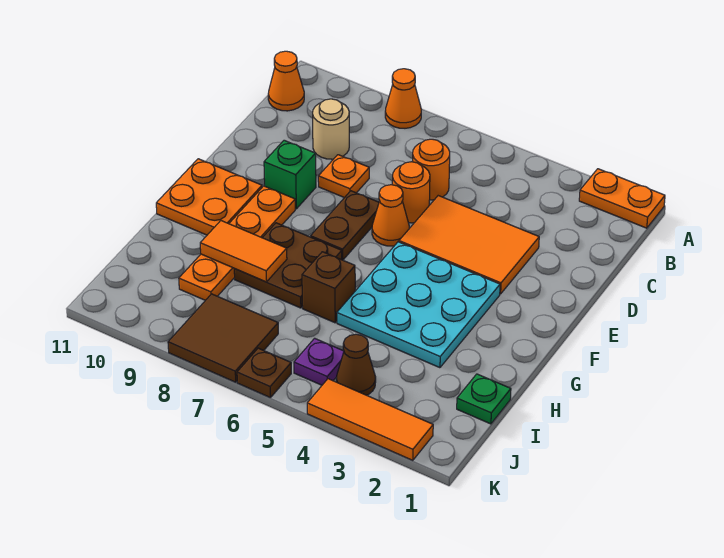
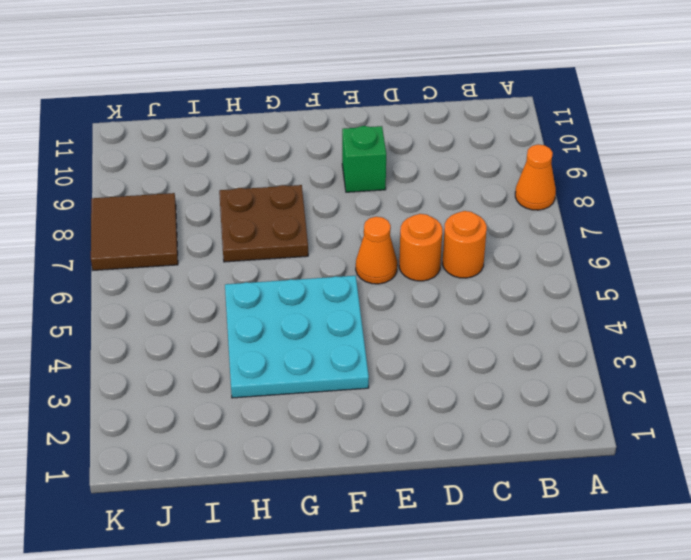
none -> orange 1x2 plate [579,169,665,228]
none -> orange 1x1 cone [268,51,304,111]
none -> tan 1x1 round brick [313,99,349,159]

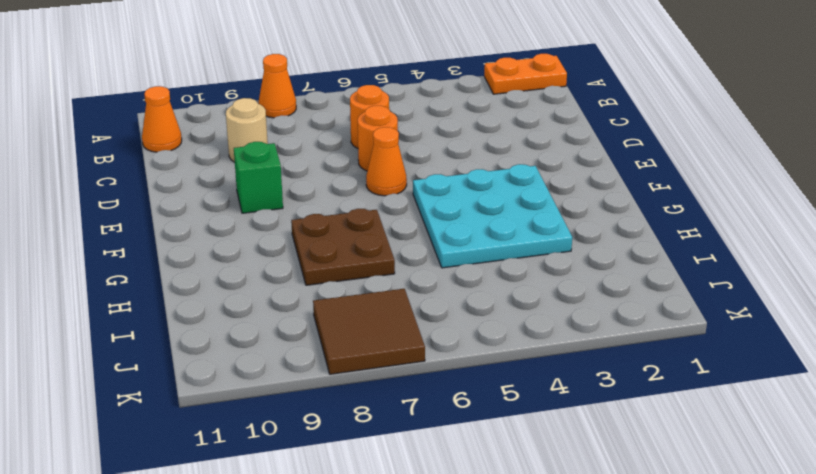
none -> orange 2x3 tile [399,196,539,294]
none -> orange 1x1 plate [318,155,369,198]
none -> brown 1x2 plate [311,191,379,260]

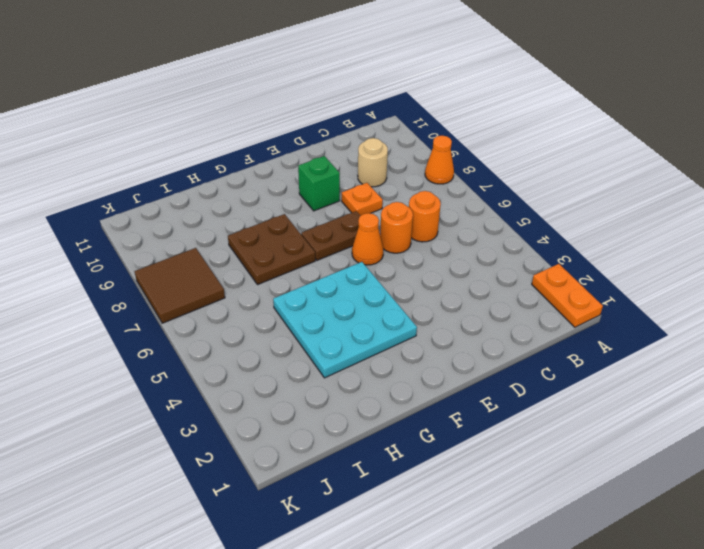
none -> orange 1x1 cone [268,51,304,111]
none -> orange 2x3 tile [399,196,539,294]
none -> orange 1x4 plate [179,186,295,300]

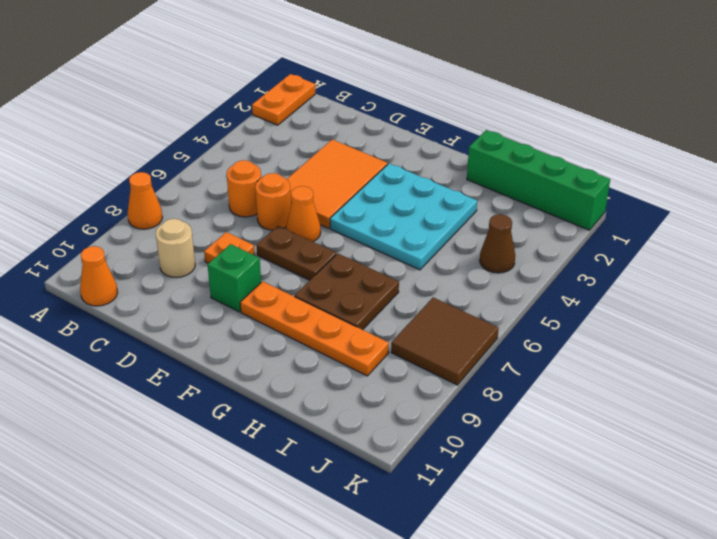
green 1x4 brick [467,130,610,230] -> green 1x1 plate [457,374,511,424]
none -> orange 2x2 plate [156,159,262,235]
none -> brown 1x1 brick [302,252,355,323]
none -> purple 1x1 plate [294,338,344,385]

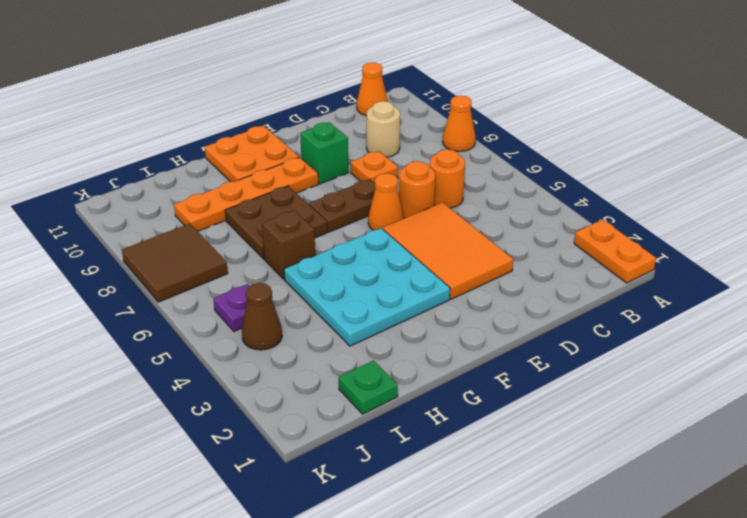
none -> orange 1x3 tile [307,379,433,460]
none -> brown 1x1 plate [237,348,291,398]
none -> orange 1x2 tile [200,221,287,282]

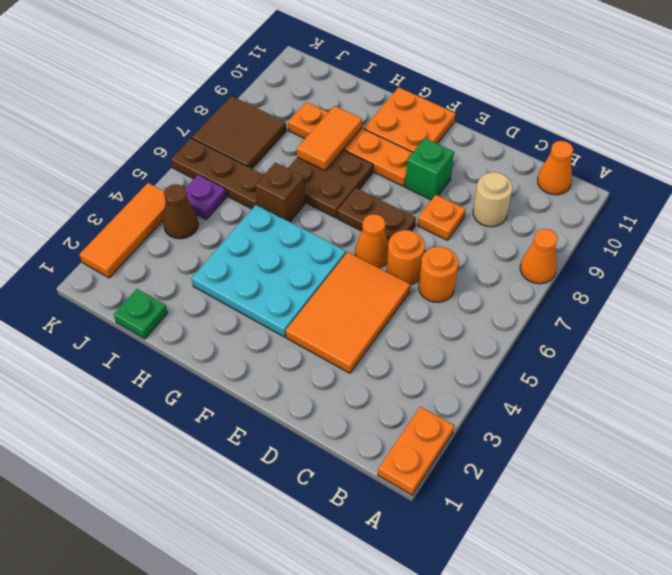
brown 1x3 plate [171,138,263,209] -> brown 1x1 plate [237,348,291,398]

